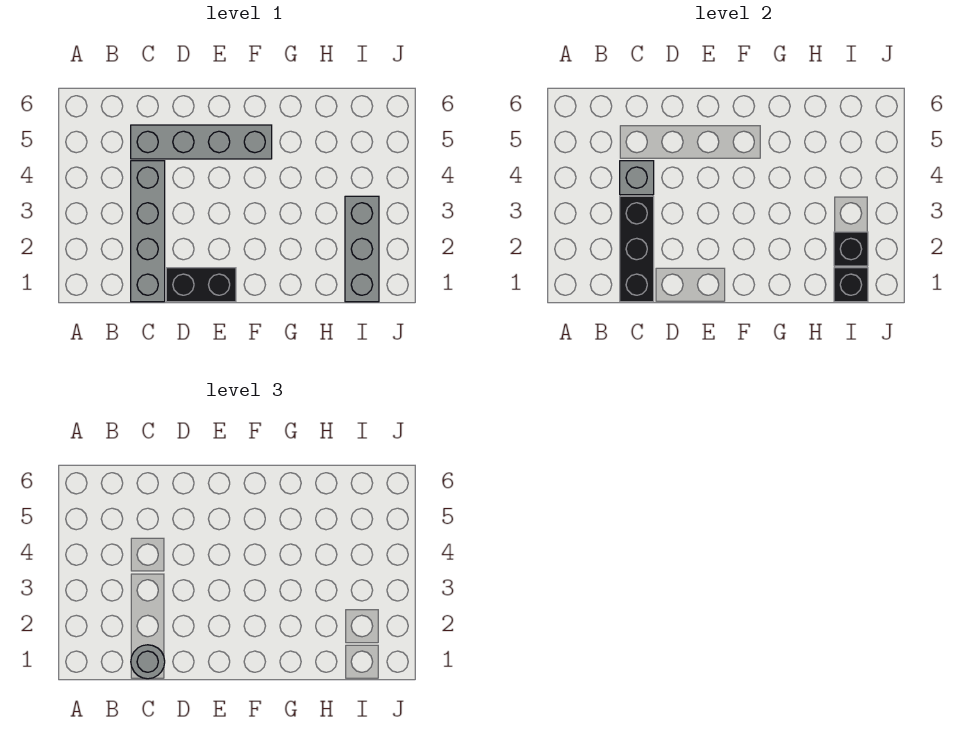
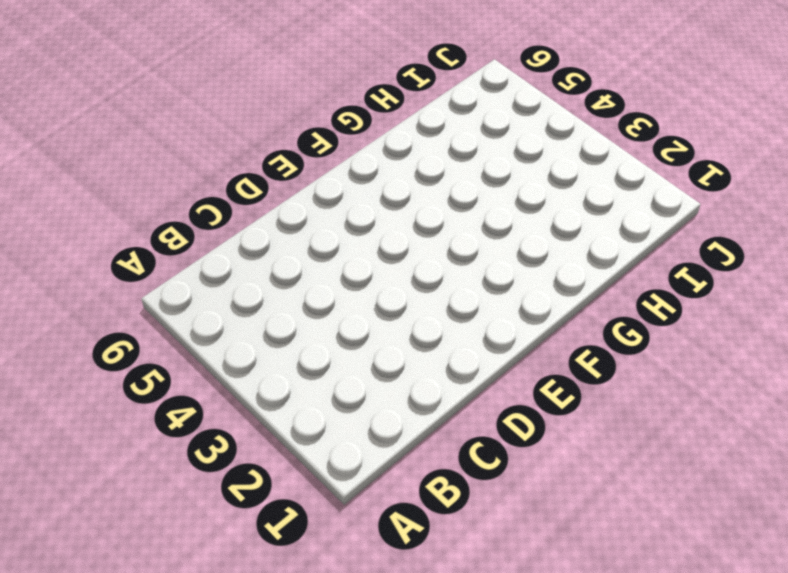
none -> grey 1x4 brick [131,161,165,302]
none -> grey 1x4 brick [131,125,272,159]

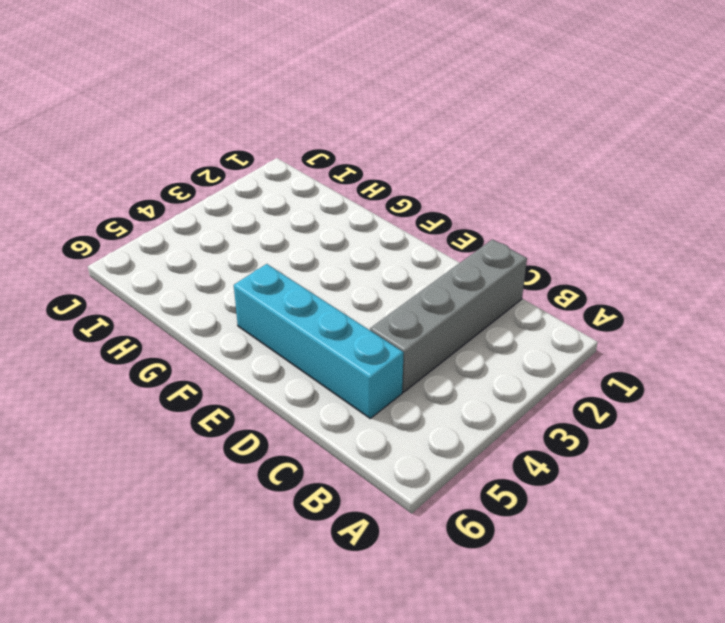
cyan 1x4 brick [234,264,404,418] -> grey 1x4 brick [131,125,272,159]
none -> black 1x2 brick [166,268,236,302]
none -> grey 1x3 brick [345,196,379,302]

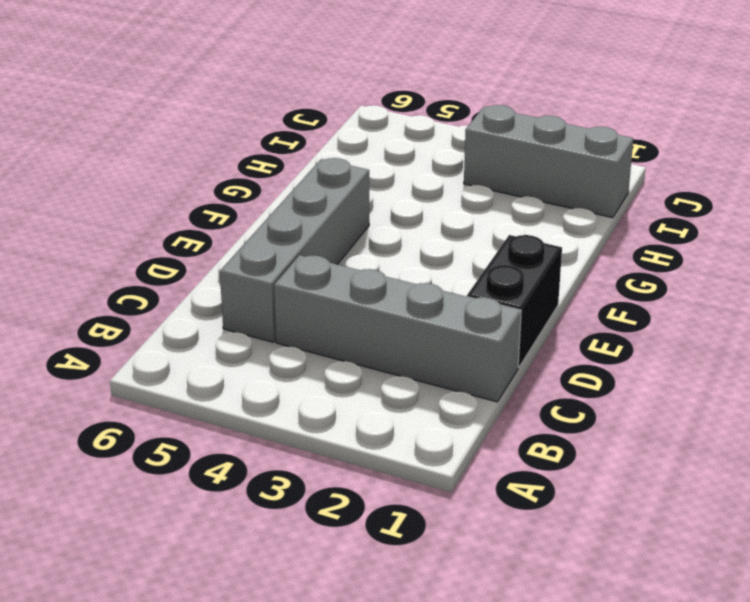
none -> black 1x3 brick [620,196,654,302]
none -> grey 1x1 brick [620,161,654,195]

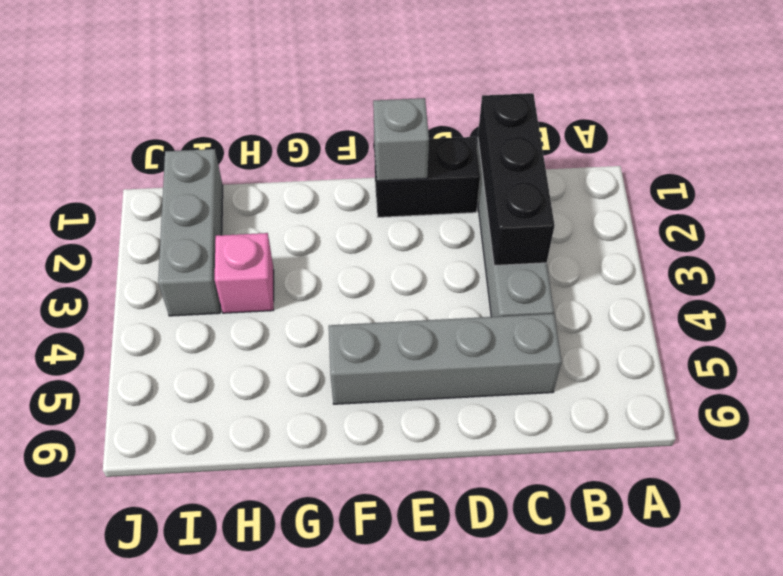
grey 1x1 brick [373,98,429,181] -> grey 1x1 brick moved to [620,161,654,195]
pink 1x1 brick [215,233,274,313] -> none
none -> black 1x1 brick [834,268,868,302]
none -> black 1x1 brick [834,232,868,266]

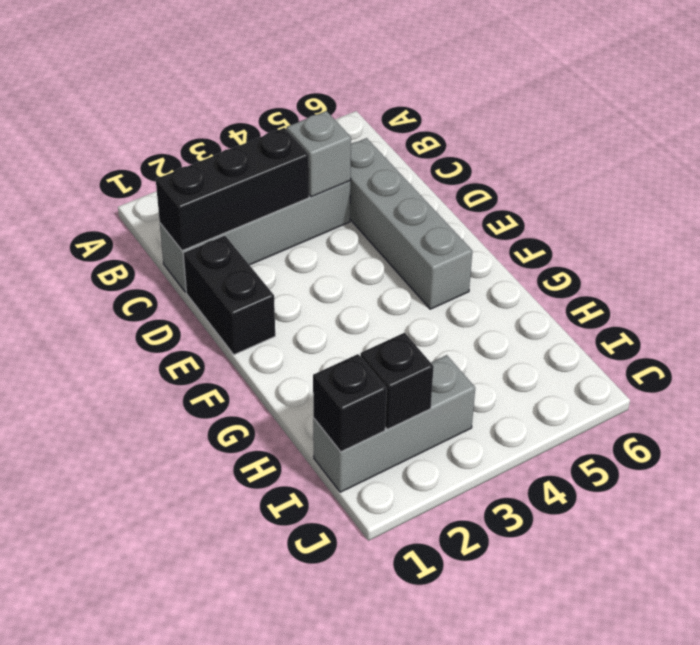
none -> grey 1x1 round brick [131,645,165,679]

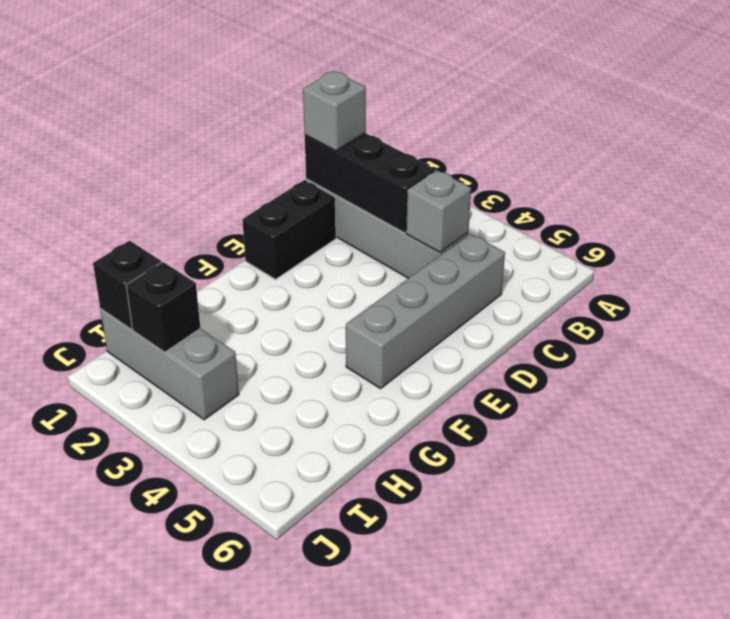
grey 1x1 brick [303,71,366,151] -> grey 1x1 round brick [131,645,165,679]

